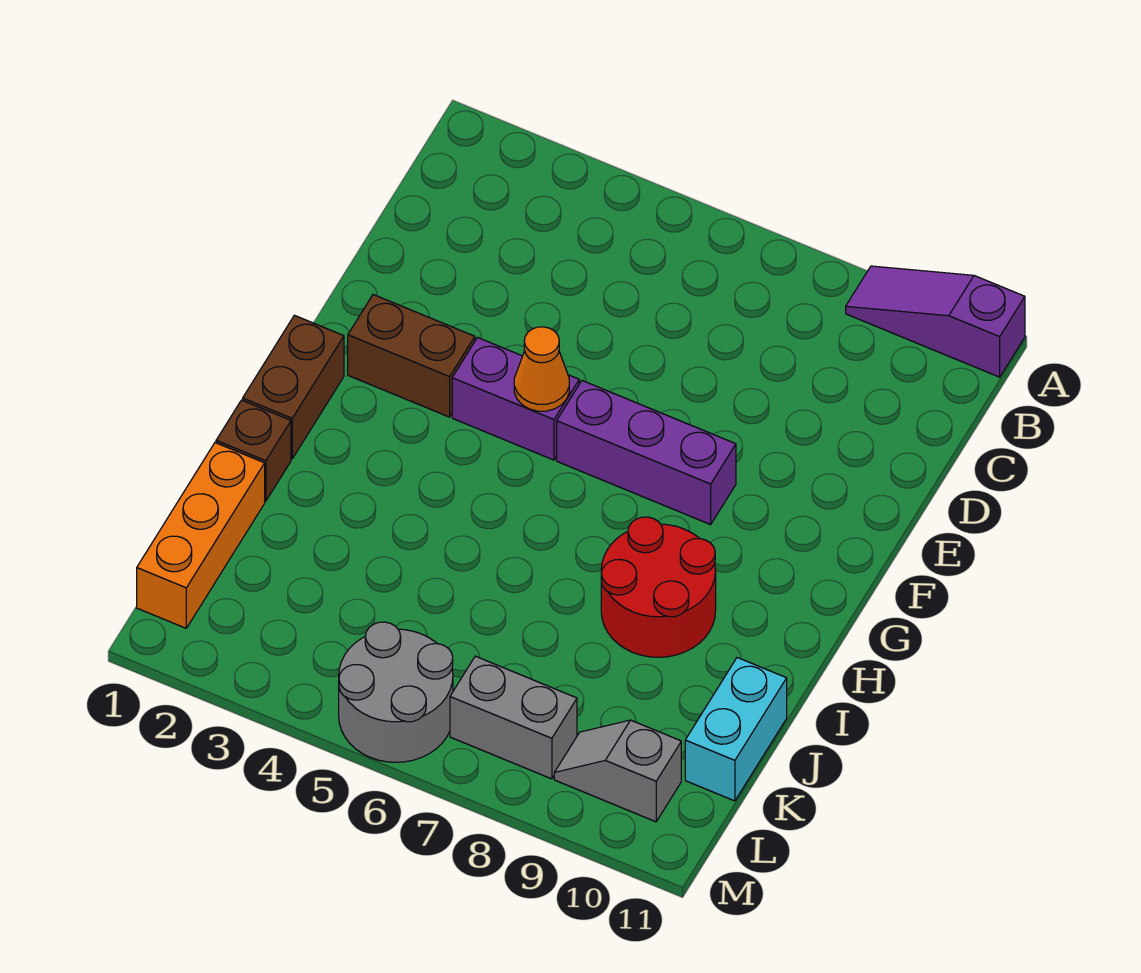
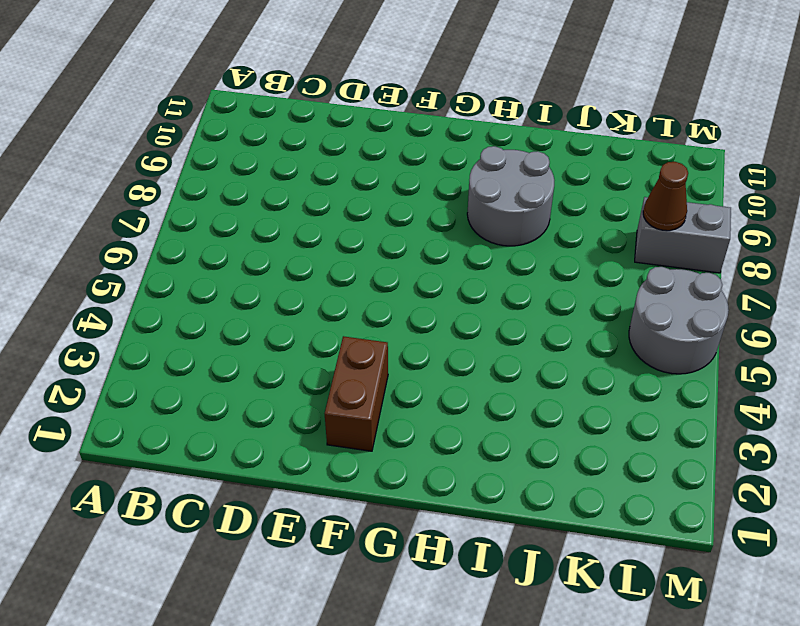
grey 2x2 round brick [467,146,554,246] -> red 2x2 round brick [601,517,716,657]
grey 1x2 brick [635,197,731,273] -> grey 1x2 brick turned to [450,656,577,779]
brown 1x1 cone [643,162,688,231] -> none
none -> purple 1x3 slope [846,266,1025,377]
none -> purple 1x2 brick [452,338,579,460]
none -> purple 1x3 brick [557,381,736,525]

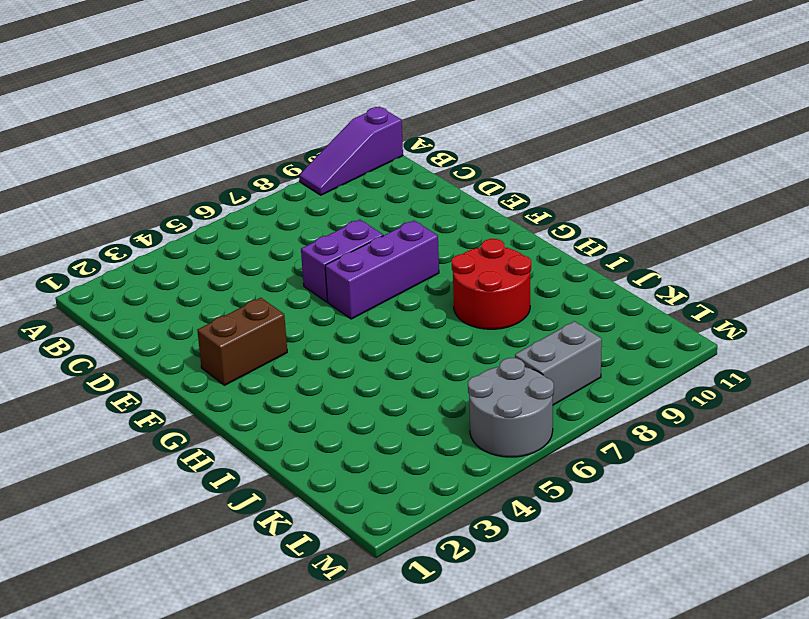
purple 1x2 brick [301,220,383,302] -> purple 1x2 brick moved to [452,338,579,460]
none -> brown 1x2 brick [243,315,344,459]
none -> brown 1x1 brick [216,400,291,501]
none -> orange 1x3 brick [137,443,265,628]

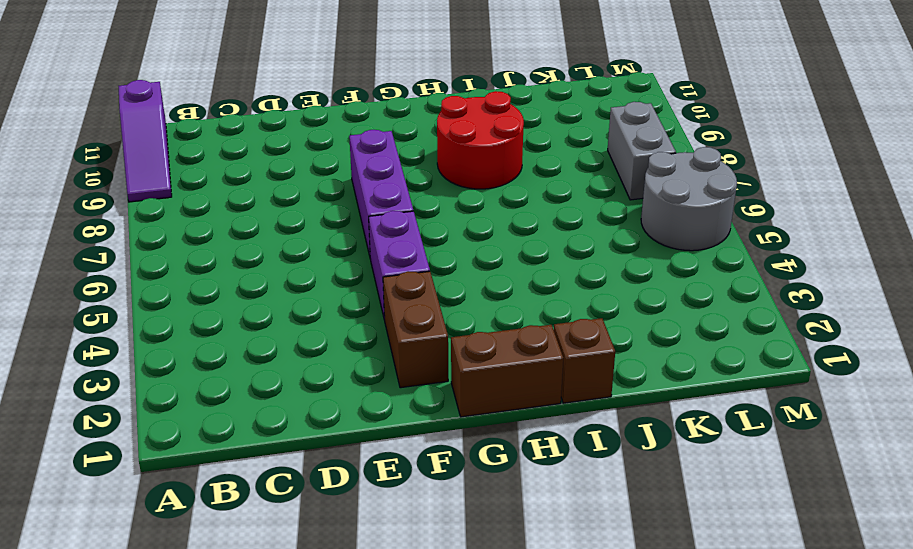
none -> orange 1x3 brick [137,443,265,628]
none -> cyan 1x2 brick [685,658,787,801]
none -> grey 1x2 slope [554,720,681,822]

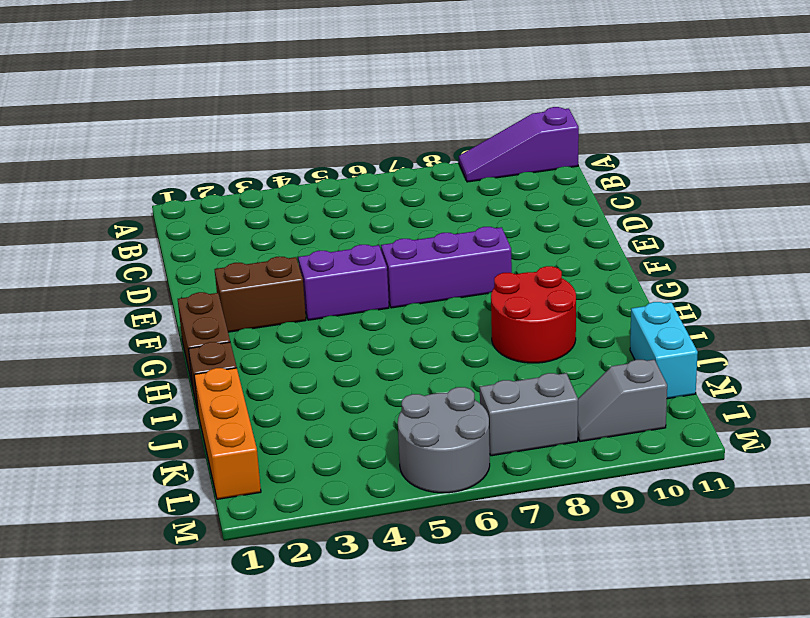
none -> orange 1x1 cone [514,327,569,411]

